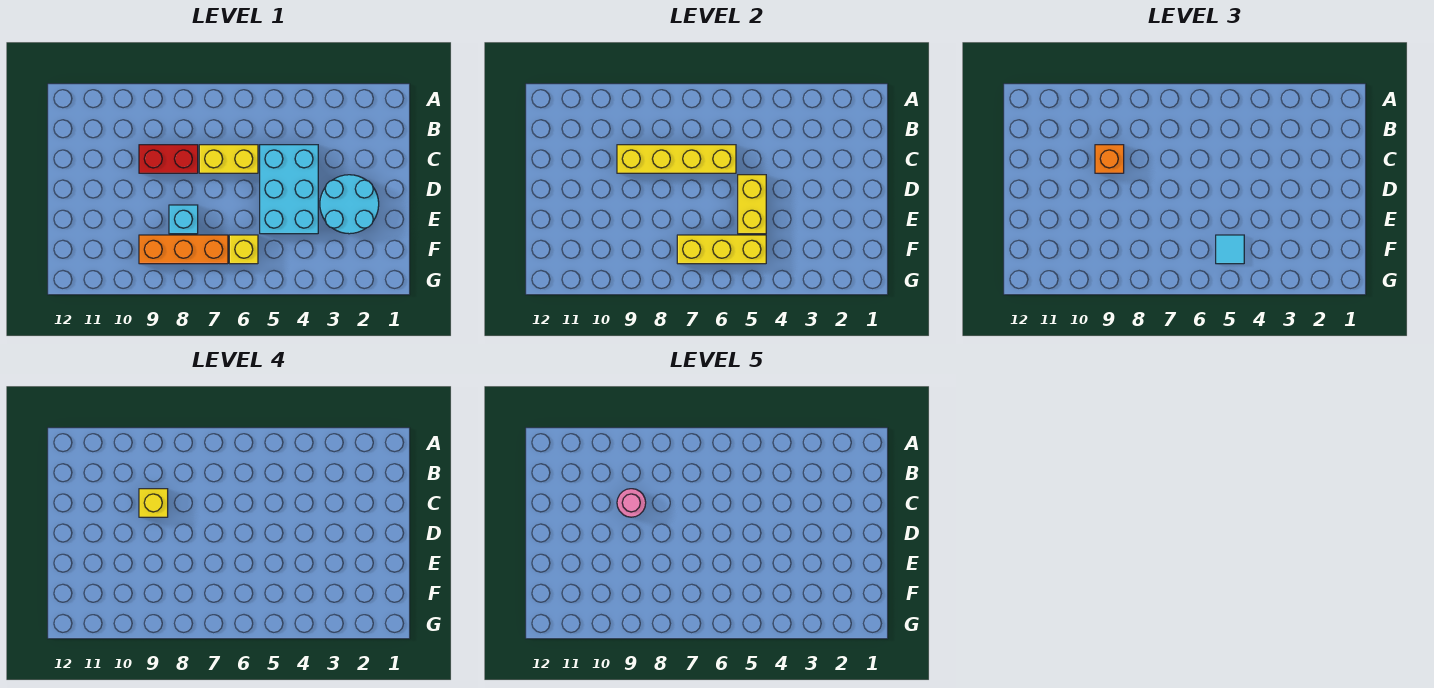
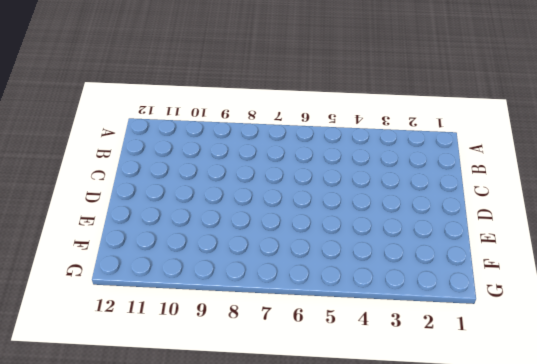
none -> cyan 2x3 brick [260,145,318,234]
none -> yellow 1x2 brick [199,145,258,173]
none -> red 1x2 brick [139,145,198,173]

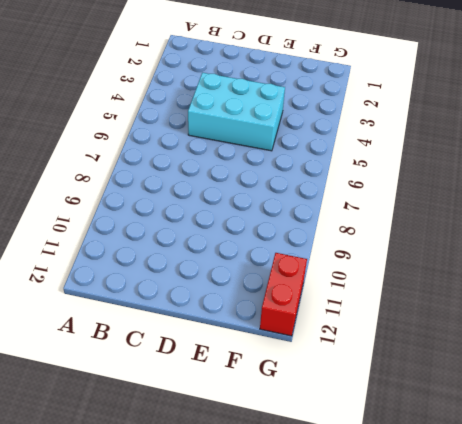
red 1x2 brick [260,253,307,336] -> red 1x2 brick moved to [139,145,198,173]
none -> yellow 1x2 brick [199,145,258,173]
none -> cyan 2x2 round brick [320,175,379,234]
none -> cyan 1x1 brick [169,205,198,234]

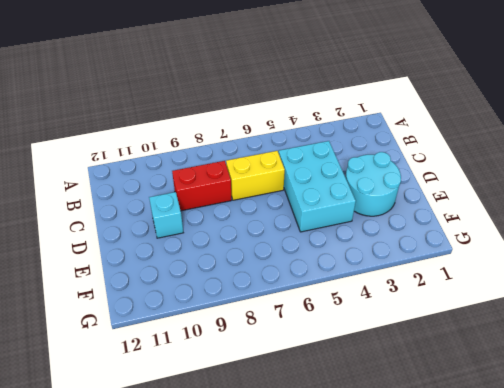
cyan 1x1 brick [149,192,183,238] -> cyan 1x1 brick moved to [169,205,198,234]
none -> yellow 1x1 brick [229,235,258,264]
none -> orange 1x3 brick [139,235,228,264]
none -> yellow 1x4 brick [617,145,736,173]

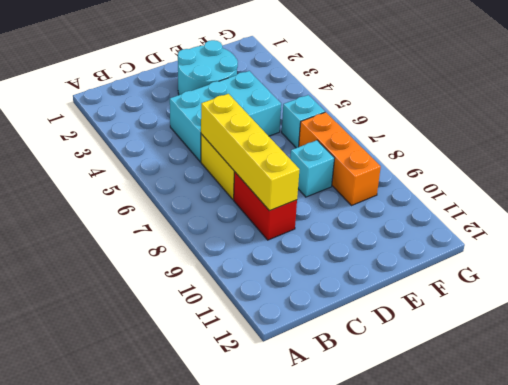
cyan 1x1 brick [282,95,325,148] -> yellow 1x1 brick [229,235,258,264]
none -> yellow 1x2 brick [738,175,766,234]
none -> yellow 1x3 brick [677,235,766,264]
none -> orange 1x1 brick [1095,145,1124,173]

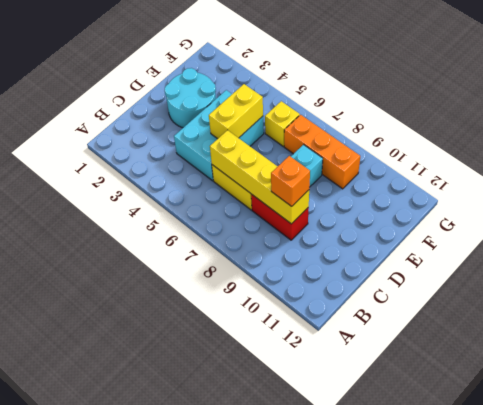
none -> yellow 1x3 brick [677,235,766,264]
none -> cyan 1x1 tile [1216,235,1244,264]
none -> yellow 1x1 brick [139,489,168,517]

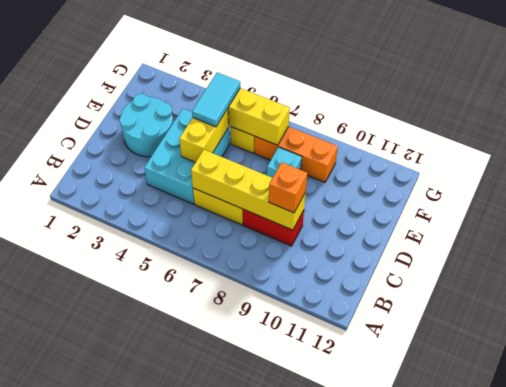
cyan 1x2 tile [192,72,240,127] -> cyan 1x1 tile [1216,235,1244,264]
none -> yellow 1x1 brick [139,489,168,517]
none -> pink 1x1 round brick [617,489,646,517]

